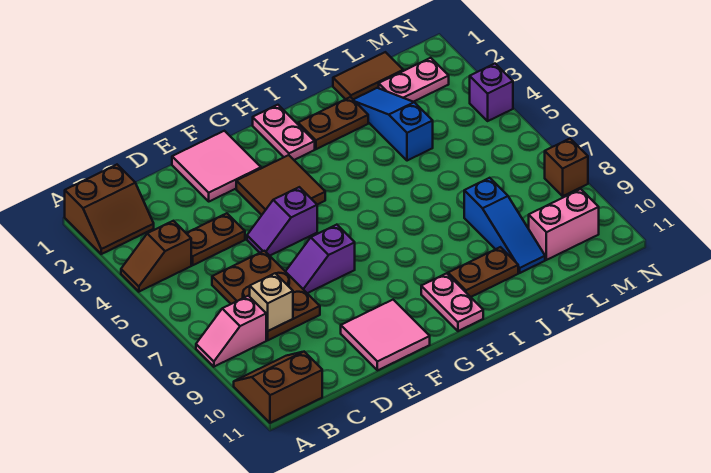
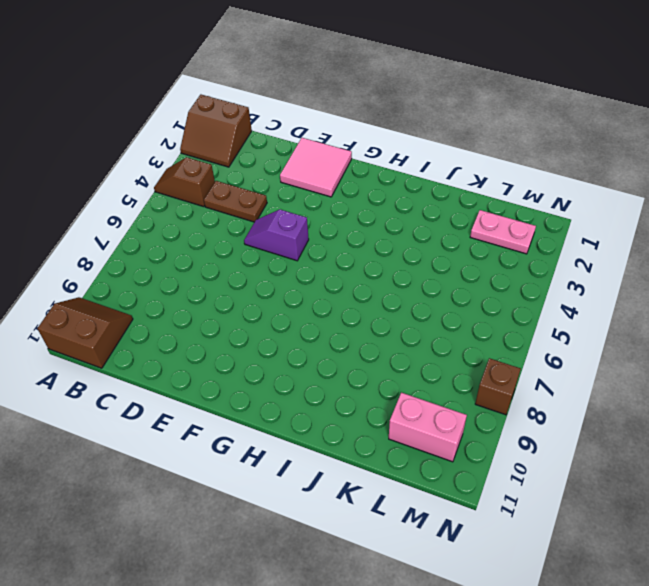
none -> pink 1x2 slope [196,296,266,367]
none -> brown 2x3 plate [212,251,320,340]
none -> purple 1x2 slope [285,225,355,293]

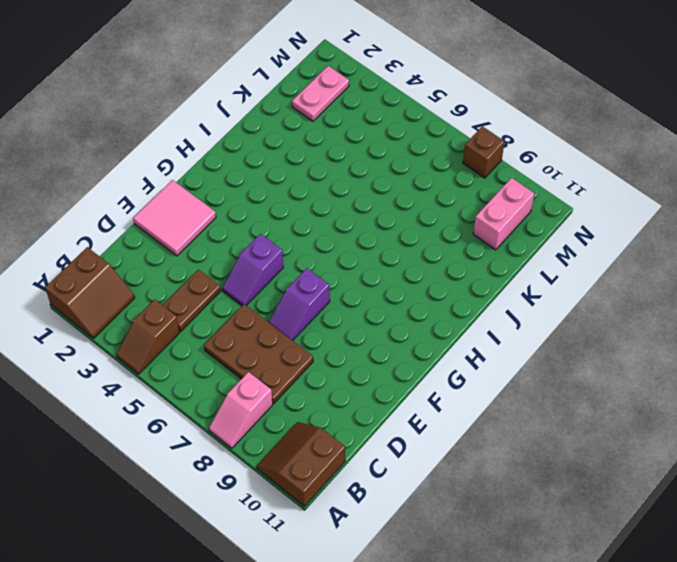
none -> pink 2x2 tile [341,300,430,370]
none -> brown 2x2 tile [236,155,325,215]
none -> pink 1x2 plate [253,105,315,160]

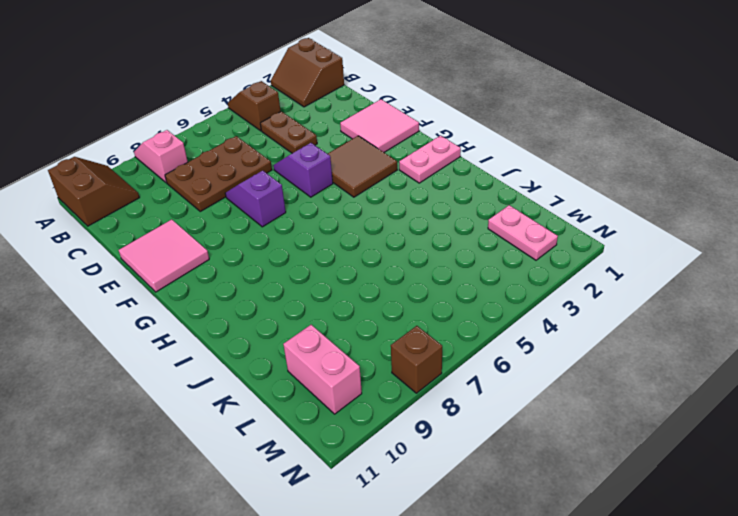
none -> pink 1x2 plate [421,273,483,331]
none -> brown 1x2 plate [298,97,368,149]
none -> brown 1x2 plate [448,247,518,297]

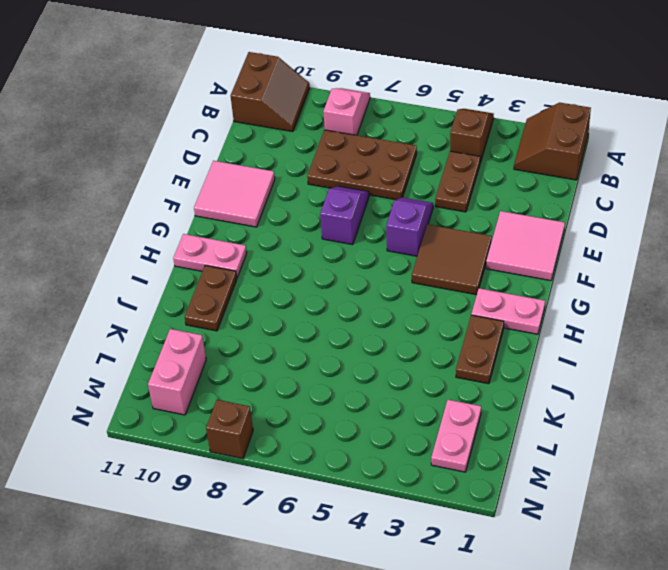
none -> brown 1x2 tile [333,52,403,99]
none -> blue 1x3 slope [353,88,433,161]
none -> blue 1x3 slope [464,178,545,273]

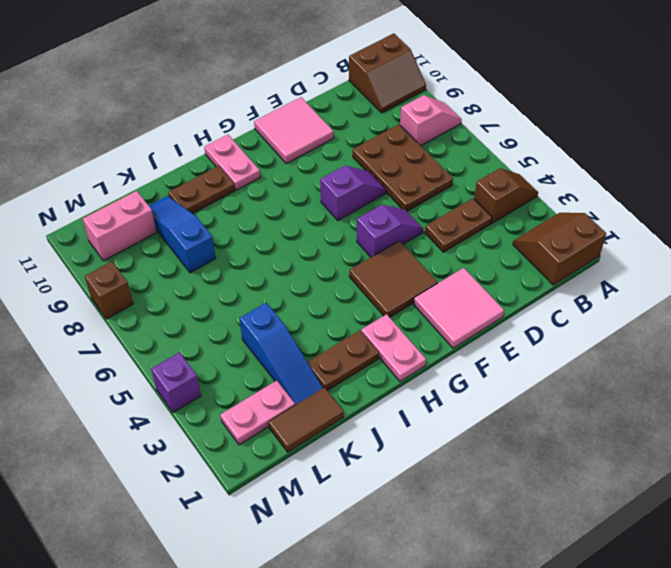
none -> tan 1x1 brick [250,273,293,331]

